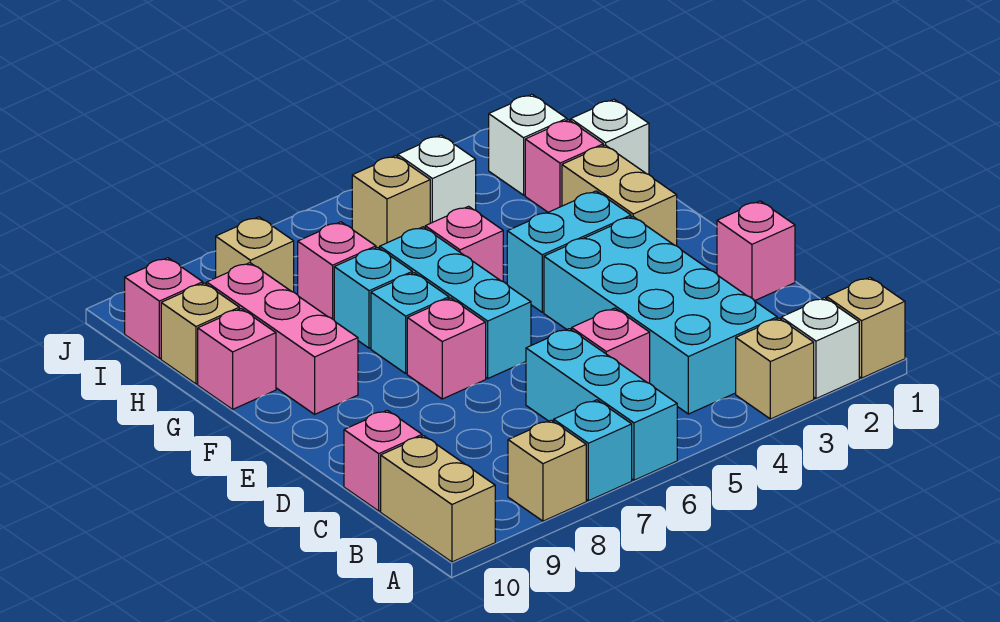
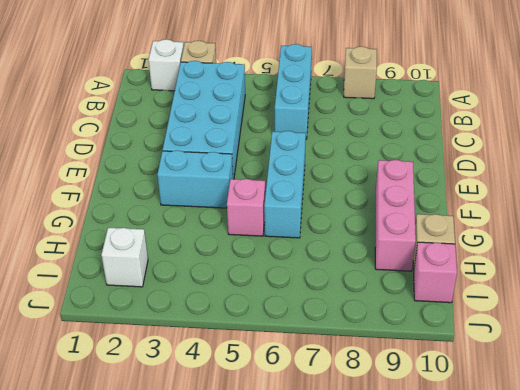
none -> tan 1x1 brick [827,277,905,378]
none -> cyan 1x1 brick [554,400,632,501]
none -> tan 1x2 brick [381,436,495,562]

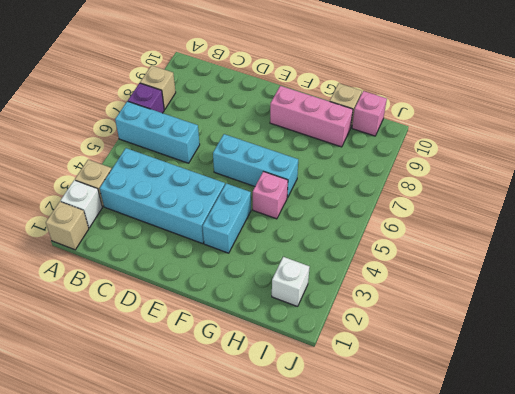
purple 1x1 brick [128,83,164,113] -> cyan 1x1 brick [554,400,632,501]
none -> tan 1x2 brick [381,436,495,562]
none -> pink 1x1 brick [572,308,650,383]
none -> pink 1x1 brick [344,410,422,511]

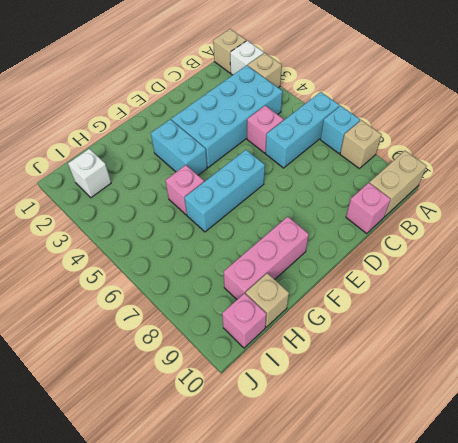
none -> pink 1x1 brick [717,201,795,301]
none -> pink 1x1 brick [407,298,486,399]
none -> tan 1x2 brick [562,145,677,246]

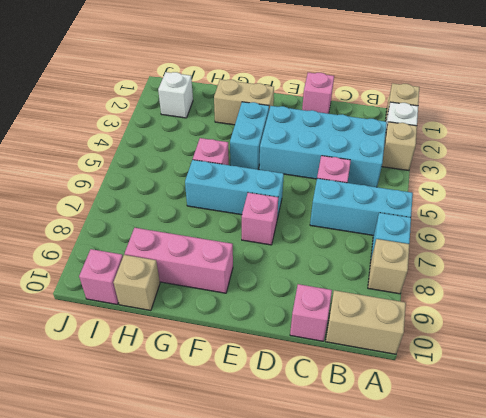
none -> cyan 1x1 brick [371,273,449,373]
none -> cyan 1x1 brick [334,247,412,348]
none -> pink 1x1 brick [198,309,276,409]

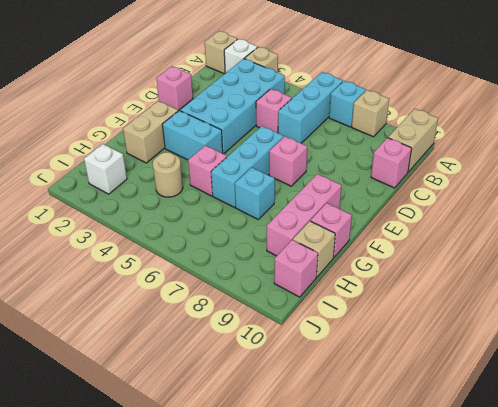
tan 1x1 round brick [153,152,183,197] -> none
none -> cyan 1x1 brick [371,273,449,373]
none -> white 1x1 brick [571,99,649,174]
none -> pink 1x1 brick [525,120,603,212]

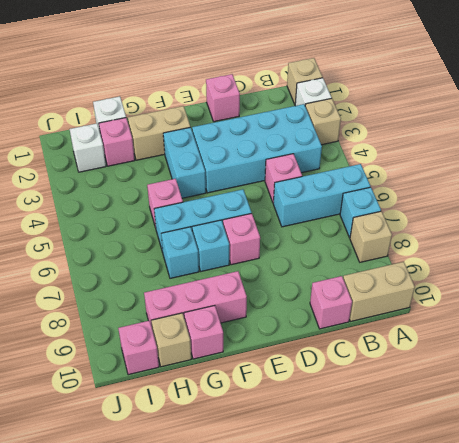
none -> pink 1x1 brick [298,222,376,320]
none -> white 1x1 brick [398,135,476,223]
none -> tan 1x1 brick [352,156,430,248]

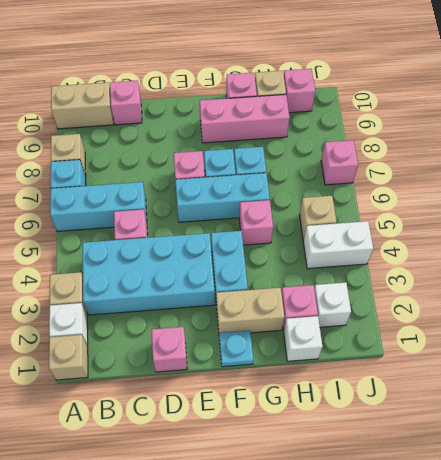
cyan 1x1 plate [219,330,253,367] -> none
white 1x2 brick [303,221,373,269] -> white 1x1 brick [398,135,476,223]
pink 1x1 brick [321,140,358,185] -> pink 1x1 brick moved to [298,222,376,320]
none -> tan 1x1 brick [216,217,294,292]

